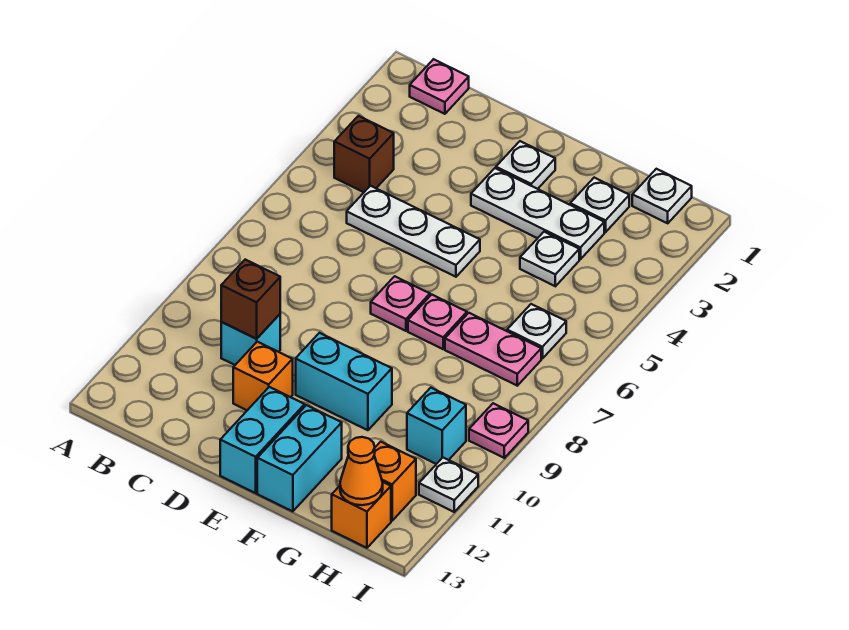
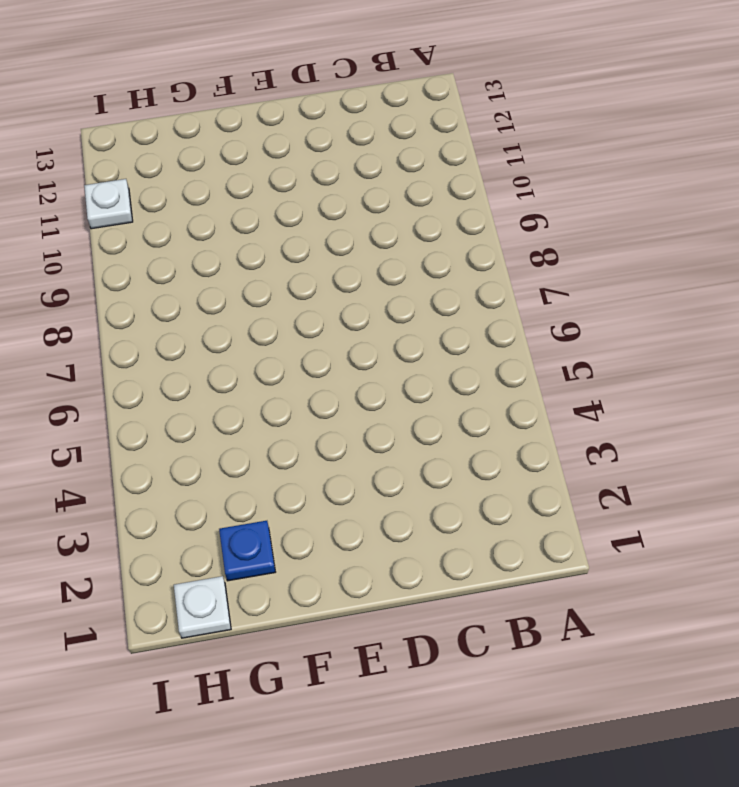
blue 1x1 plate [219,521,275,581] -> white 1x1 plate [570,178,629,232]
none -> pink 1x1 plate [410,59,469,114]
none -> brown 1x1 brick [334,116,394,192]
none -> white 1x3 plate [347,186,480,277]

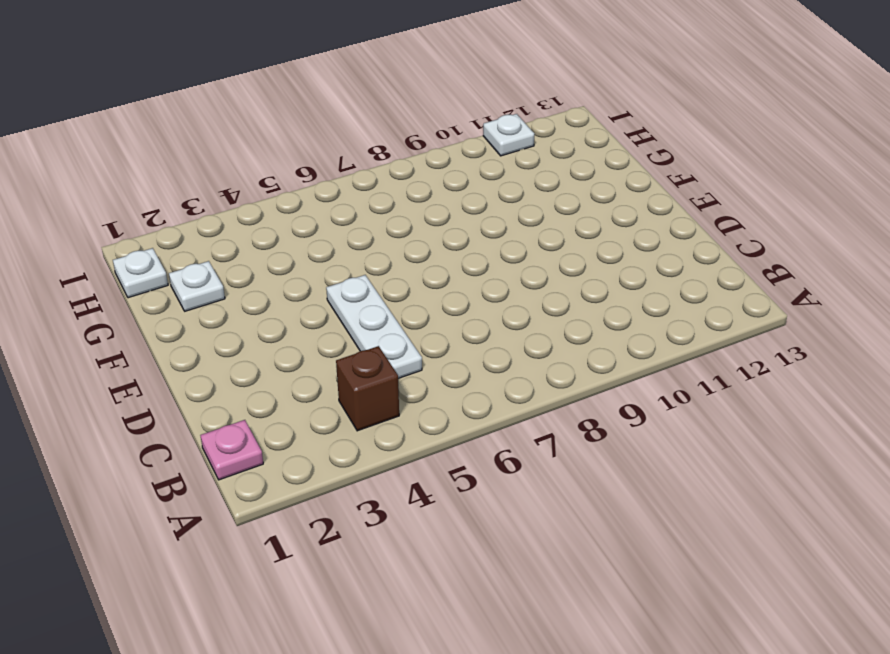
none -> cyan 1x1 brick [221,314,280,365]
none -> orange 1x1 brick [233,342,293,410]
none -> white 1x1 plate [496,141,555,189]

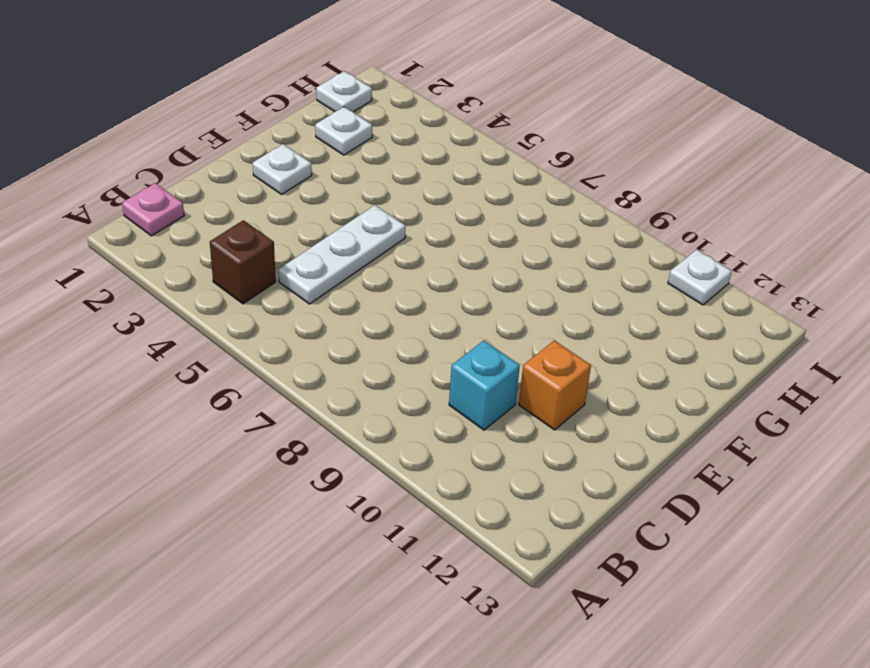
none -> white 1x3 plate [471,168,604,259]
none -> pink 1x1 plate [371,276,430,331]
none -> cyan 1x2 brick [296,333,392,430]

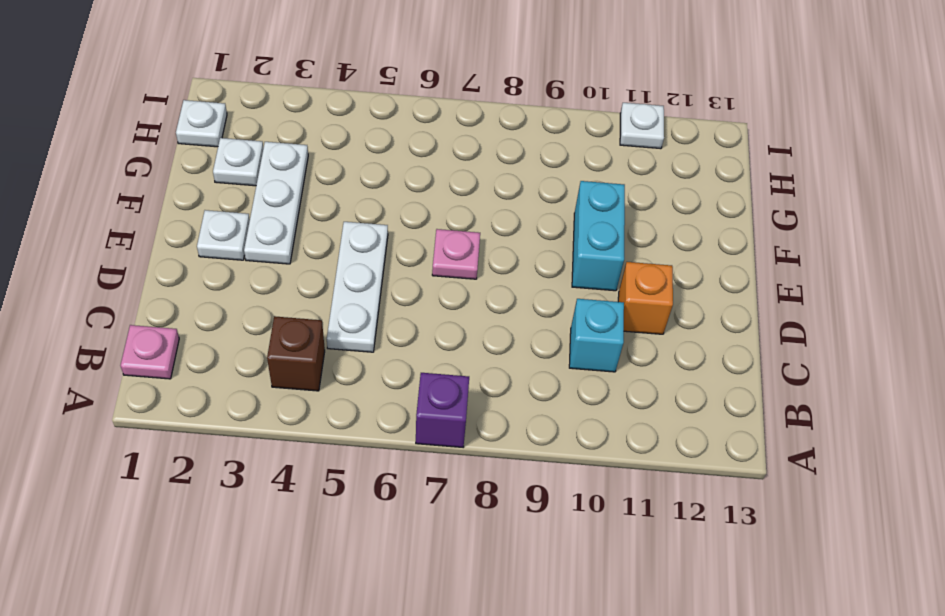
purple 1x1 brick [416,373,469,447] -> none
none -> cyan 1x2 brick [220,387,305,493]
none -> pink 1x1 plate [408,295,467,349]
none -> cyan 1x2 brick [257,405,342,511]

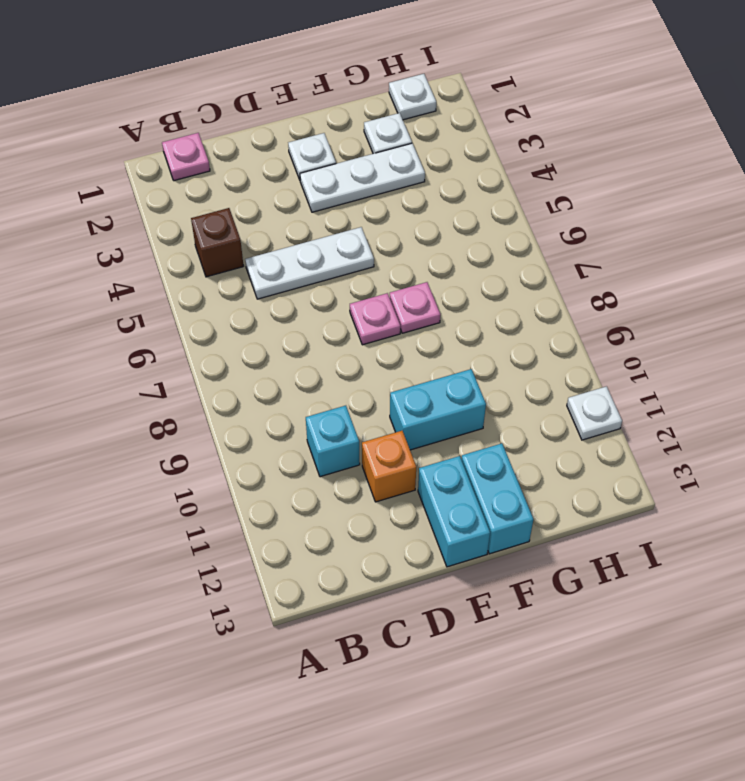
none -> white 1x1 plate [520,232,579,286]
none -> pink 1x2 plate [445,313,541,386]
none -> white 1x1 plate [507,304,566,359]

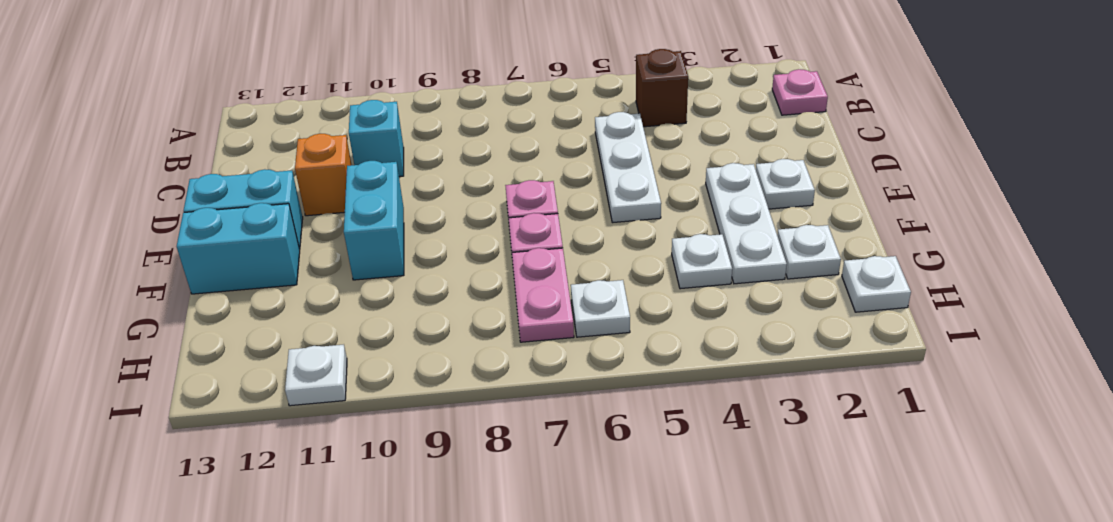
none -> cyan 1x1 brick [407,388,466,464]
none -> orange 1x1 brick [374,442,416,521]
none -> orange 1x1 brick [332,482,391,548]

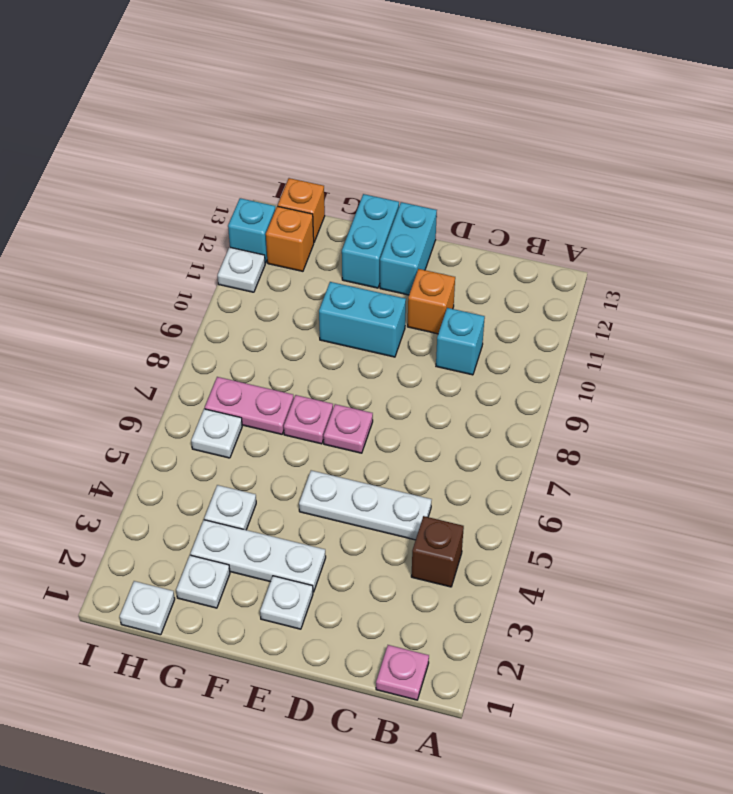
cyan 1x1 brick [228,198,275,263] -> cyan 1x1 brick moved to [407,388,466,464]
none -> pink 1x1 plate [469,403,528,458]
none -> brown 1x1 brick [221,260,280,339]
none -> orange 1x1 cone [340,437,383,505]

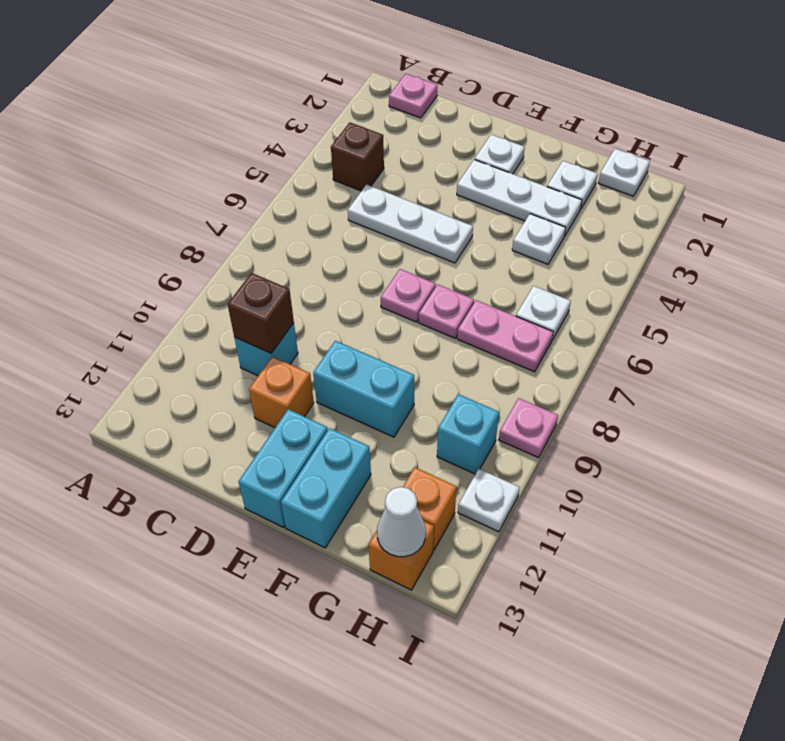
white 1x1 cone [377,487,426,557] -> orange 1x1 cone [340,437,383,505]

